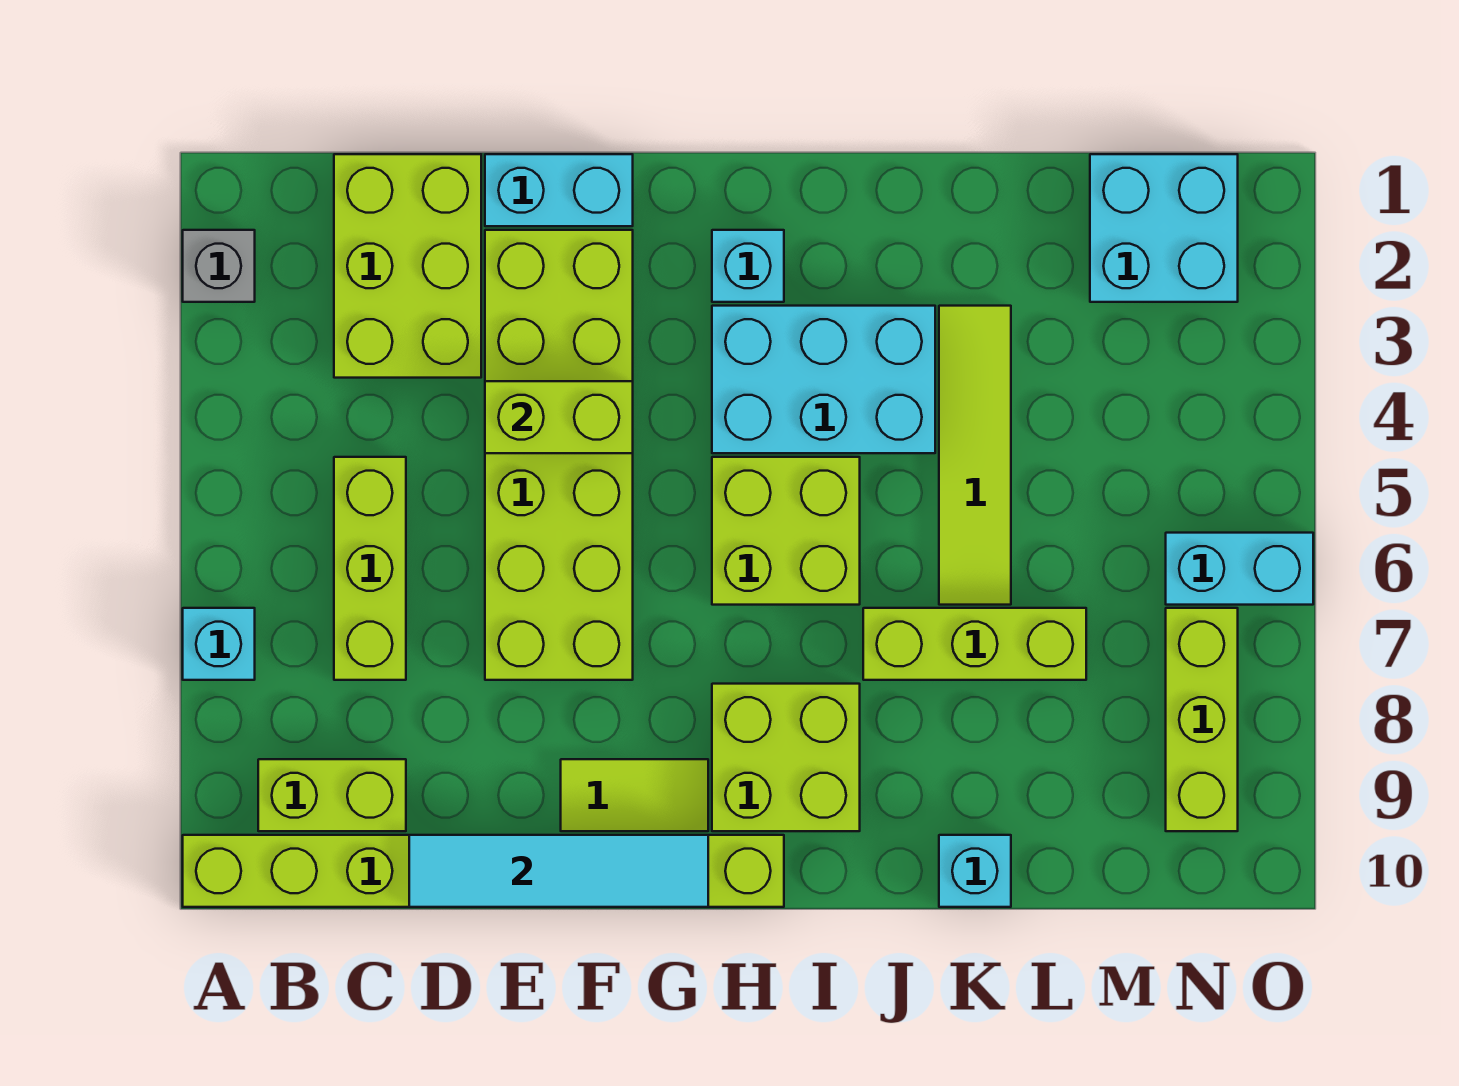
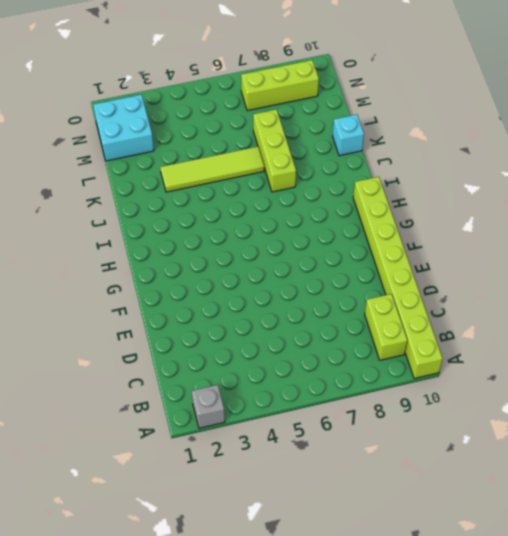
none -> cyan 1x1 brick [183,608,255,680]
none -> lime 2x3 brick [334,154,481,378]
none -> lime 1x3 brick [334,457,406,680]

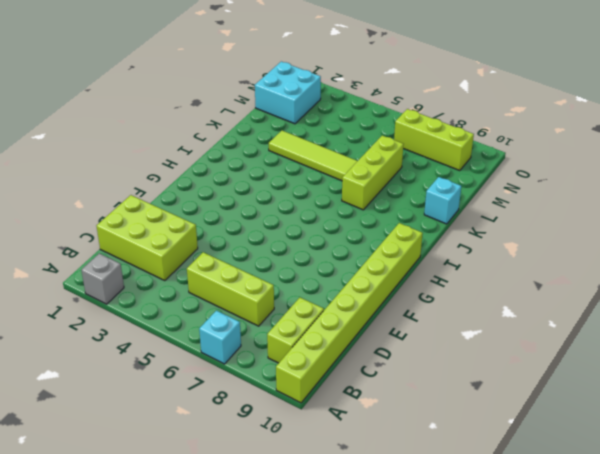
none -> cyan 1x2 brick [485,154,633,226]
none -> lime 2x6 brick [485,230,633,680]
none -> lime 1x2 tile [561,759,708,831]

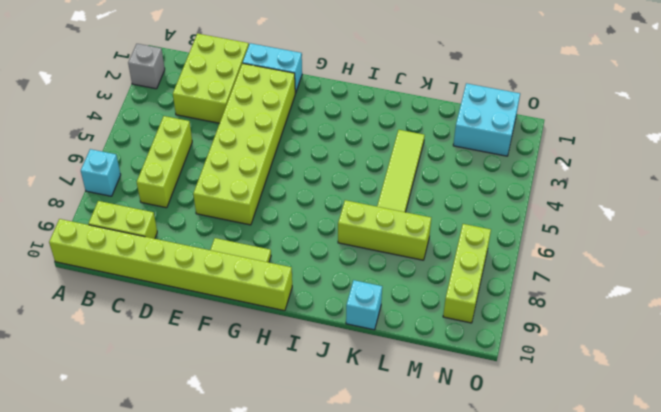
none -> cyan 1x1 brick [712,230,784,302]
none -> cyan 2x3 brick [712,306,935,453]
none -> lime 2x2 brick [712,457,860,605]

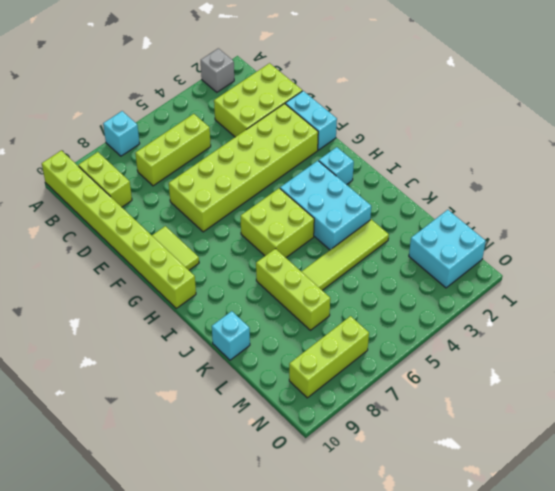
none -> lime 2x2 brick [712,684,860,831]
none -> cyan 1x2 brick [1166,533,1313,605]
none -> cyan 1x4 tile [409,835,708,907]

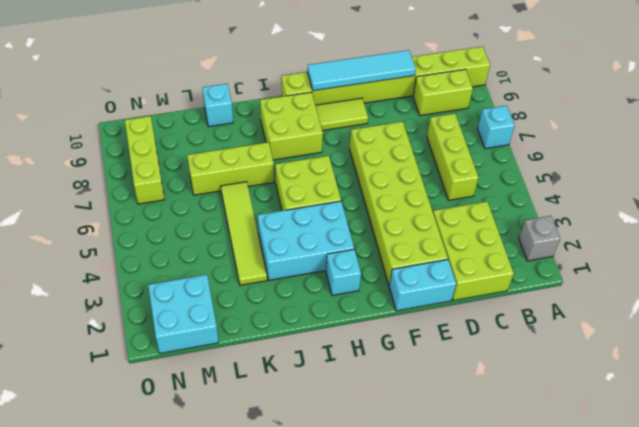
none -> cyan 1x2 brick [1166,533,1313,605]
none -> lime 1x2 brick [485,381,633,453]

